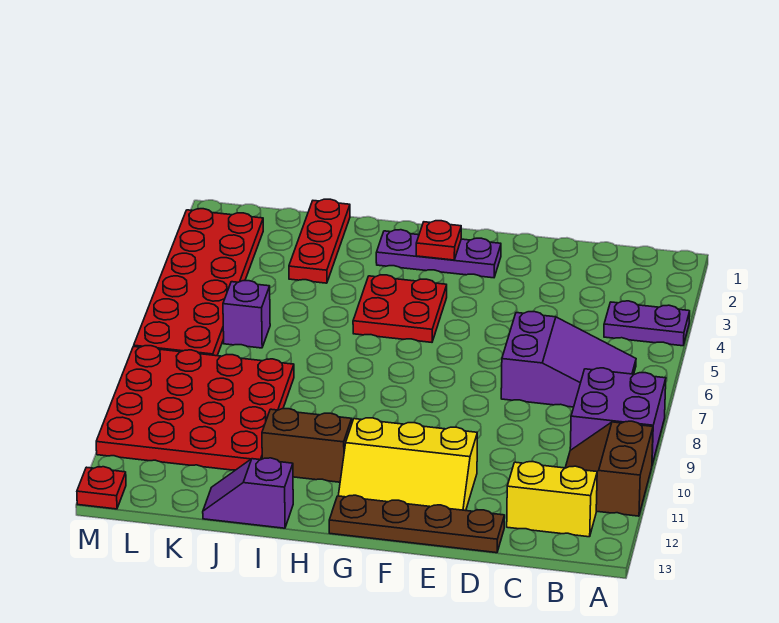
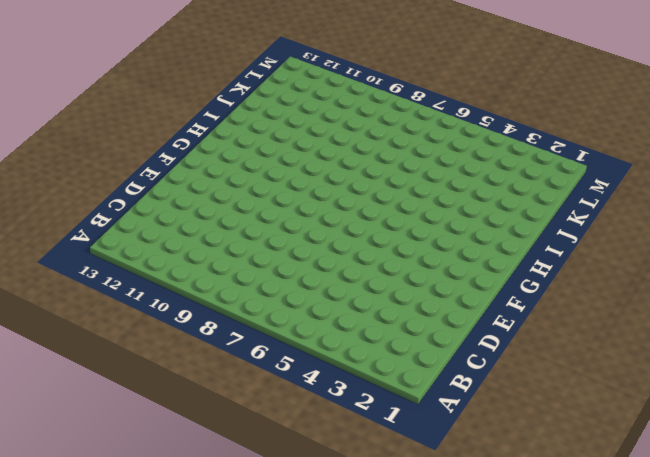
none -> purple 1x2 plate [604,301,690,346]
none -> purple 2x2 brick [570,368,666,465]
none -> brown 2x2 slope [565,421,653,516]

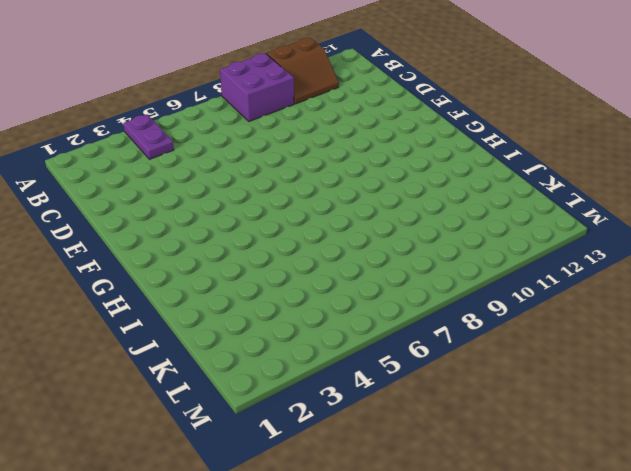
none -> purple 2x3 slope [501,312,636,407]
none -> yellow 1x2 brick [507,461,597,537]
none -> brown 1x4 plate [329,495,505,553]

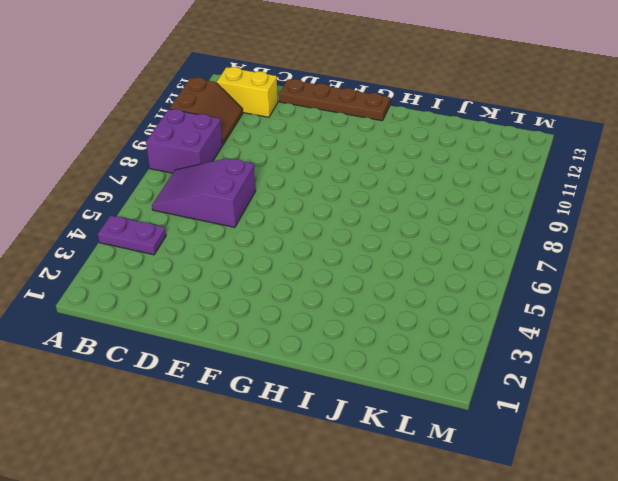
none -> yellow 2x3 slope [338,418,477,511]
none -> purple 1x3 plate [376,230,501,278]
none -> red 2x2 plate [353,275,447,342]

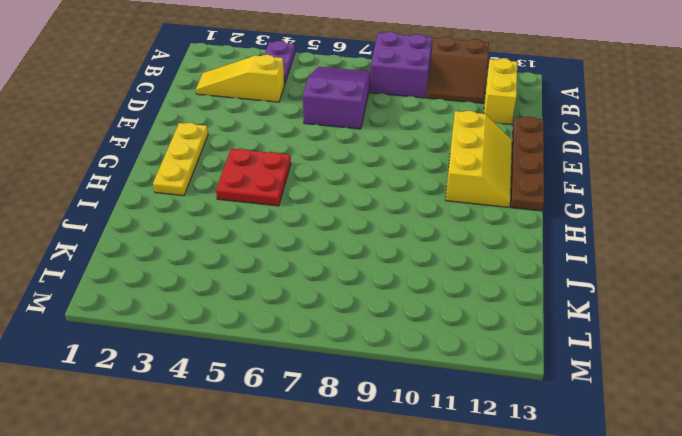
yellow 1x3 slope [196,55,285,102] -> none
yellow 1x3 plate [153,123,208,196] -> purple 1x3 plate [376,230,501,278]
none -> brown 1x2 brick [262,409,352,482]
none -> purple 1x2 slope [203,458,293,528]
none -> red 1x3 plate [289,199,350,283]

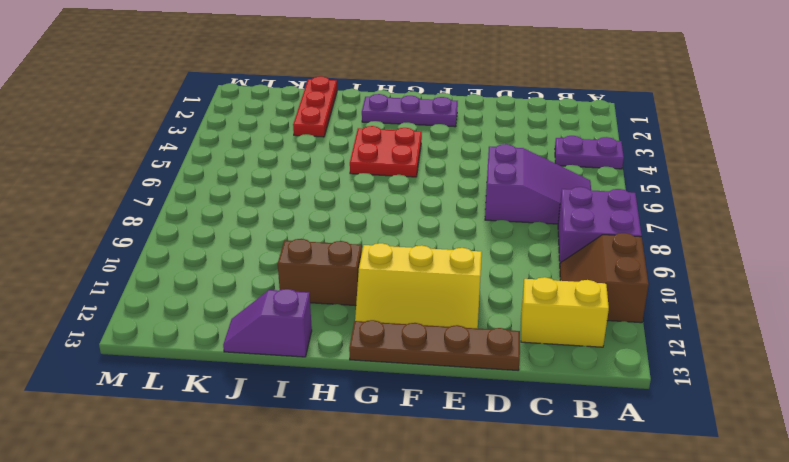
none -> red 4x4 plate [96,346,294,470]
none -> purple 1x1 brick [223,281,270,348]
none -> red 2x6 plate [134,209,263,356]

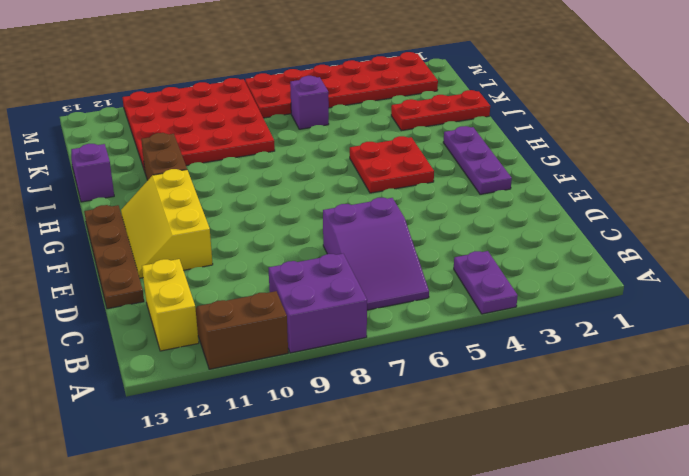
none -> red 1x1 plate [77,467,126,509]
none -> red 1x1 plate [416,221,461,260]

